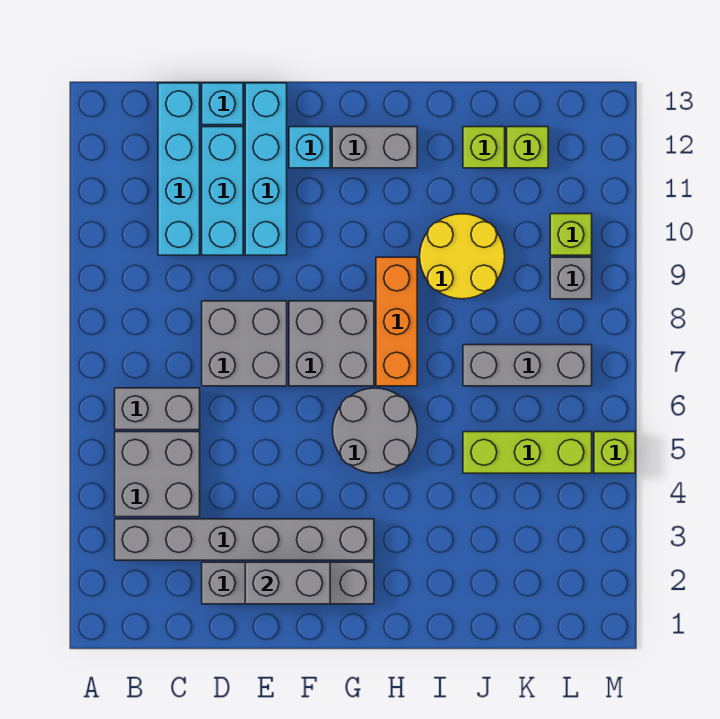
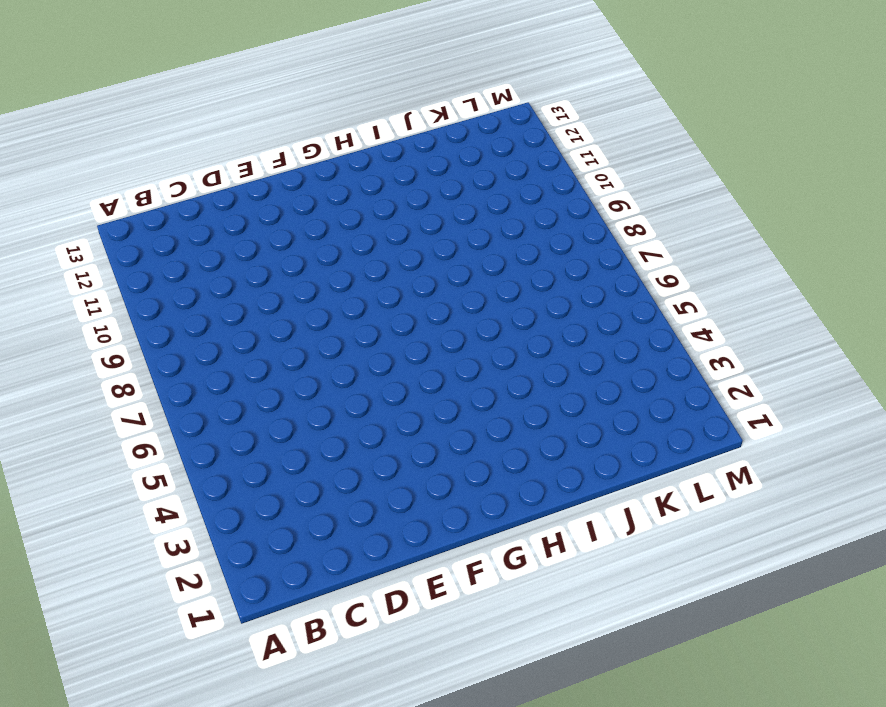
none -> grey 1x6 brick [115,519,374,560]
none -> grey 2x2 brick [115,432,200,517]
none -> grey 1x2 brick [115,388,200,430]

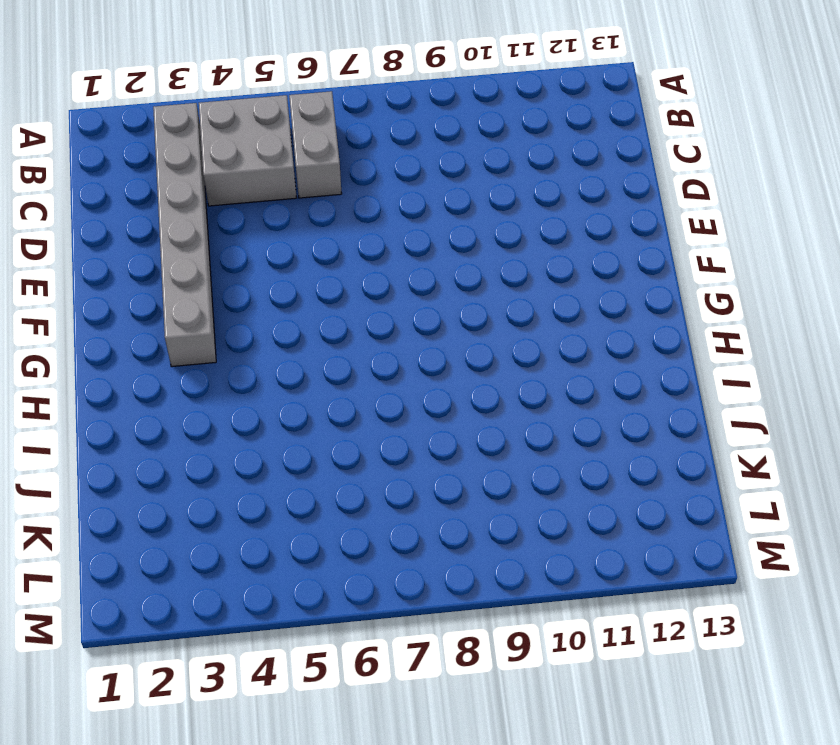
none -> cyan 1x4 brick [158,83,200,255]
none -> grey 1x4 brick [202,562,374,604]
none -> grey 2x2 brick [202,301,287,386]

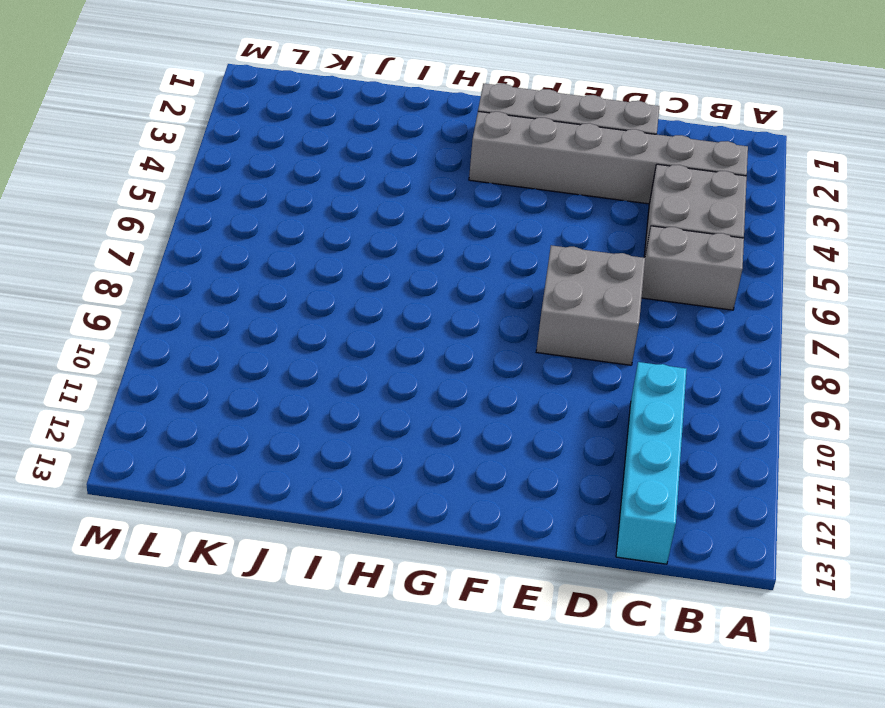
none -> cyan 1x3 brick [202,127,243,255]
none -> cyan 1x1 brick [202,83,243,125]
none -> cyan 1x4 brick [245,83,287,255]

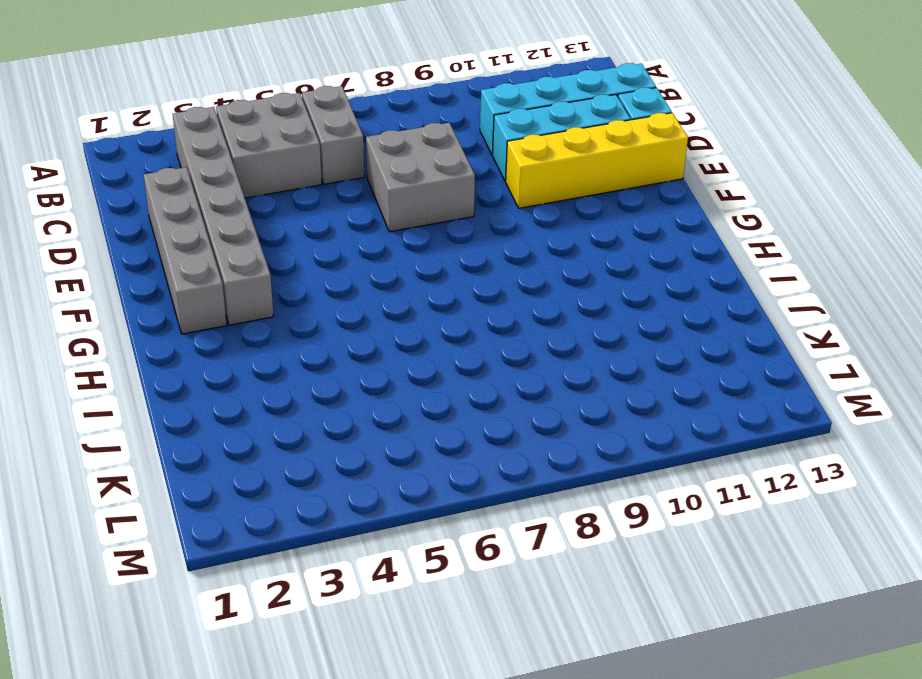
yellow 1x4 brick [506,113,688,208] -> cyan 1x4 brick [245,83,287,255]
none -> grey 2x2 brick [289,301,374,386]
none -> cyan 1x1 brick [289,127,330,168]
none -> grey 2x2 round brick [332,388,417,473]

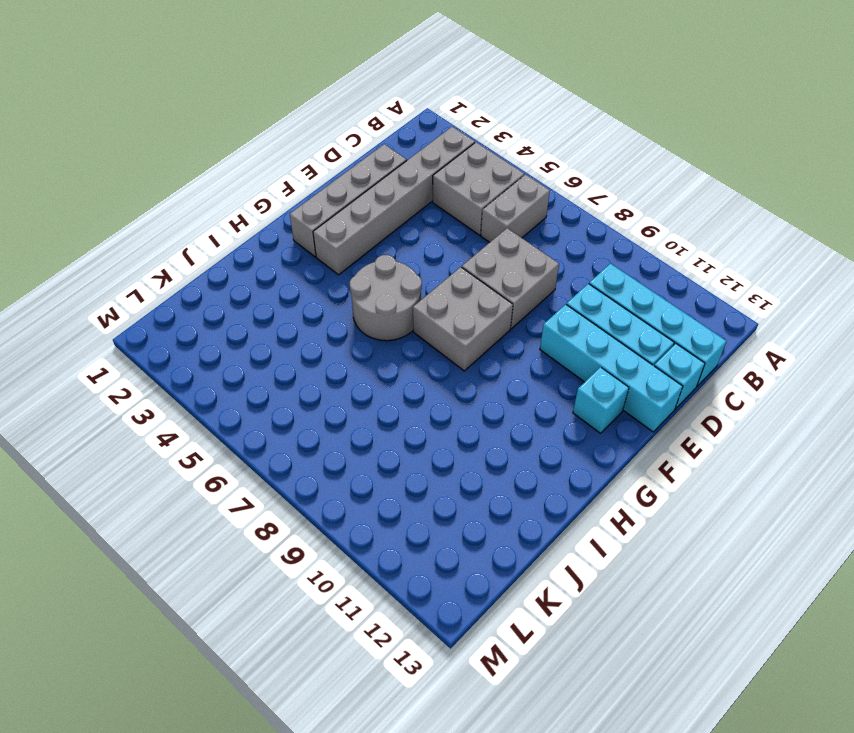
none -> grey 1x2 brick [332,127,417,168]
none -> orange 1x3 brick [376,257,417,386]
none -> yellow 2x2 round brick [420,214,505,299]

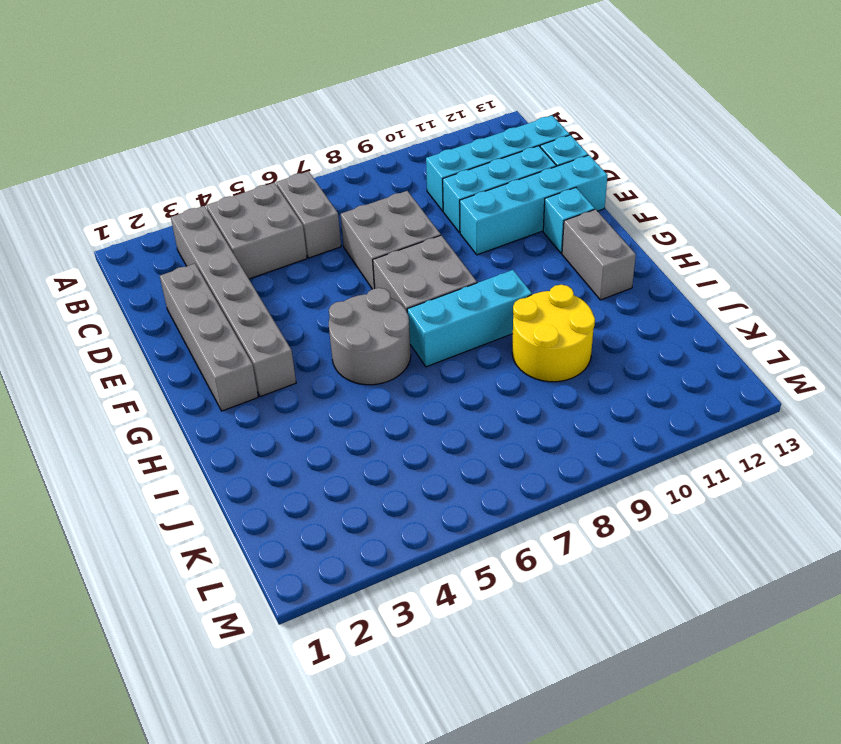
cyan 1x3 brick [407,270,532,367] -> orange 1x3 brick [376,257,417,386]
none -> lime 1x3 brick [463,432,592,473]
none -> grey 1x3 brick [463,345,592,386]
none -> lime 1x1 brick [463,127,505,168]

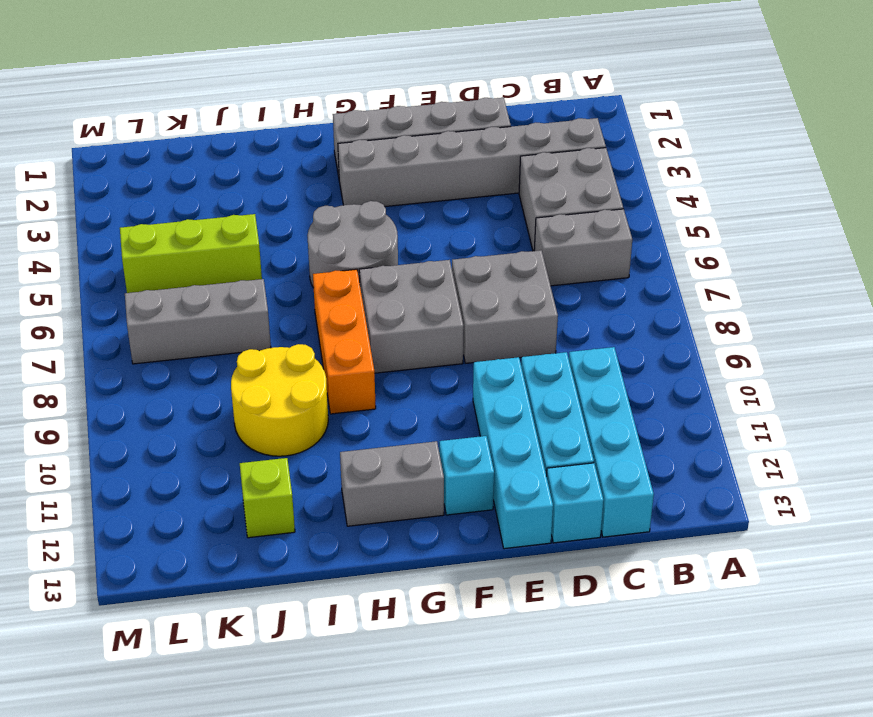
none -> lime 1x1 brick [507,127,548,168]
none -> grey 1x1 brick [550,257,592,299]
none -> lime 1x1 brick [550,214,592,255]

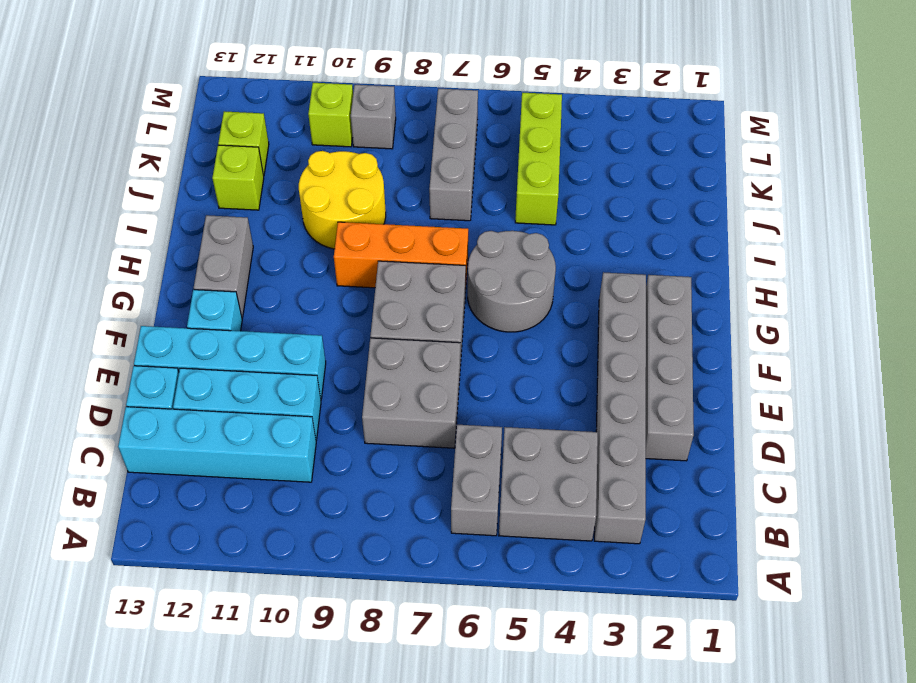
none -> lime 1x1 brick [594,432,635,473]
none -> grey 1x2 brick [245,562,330,604]

